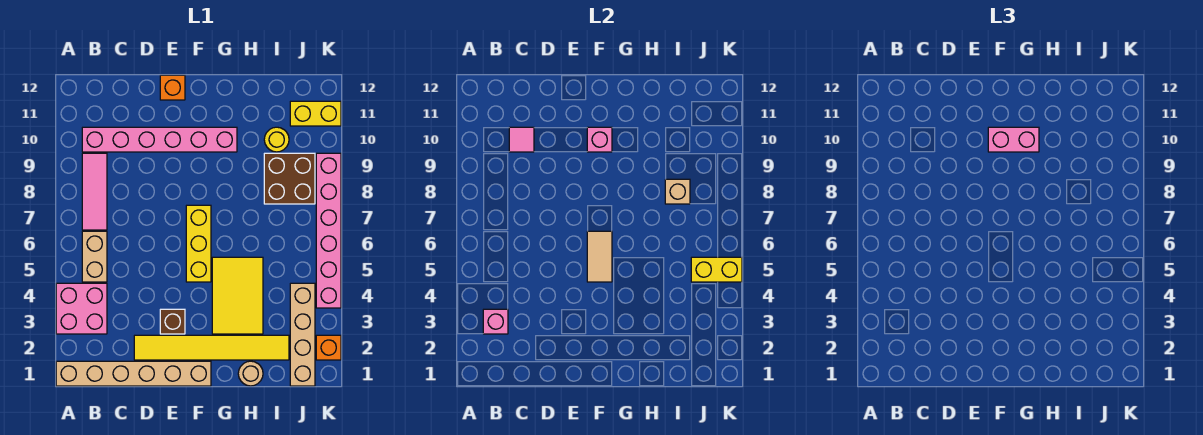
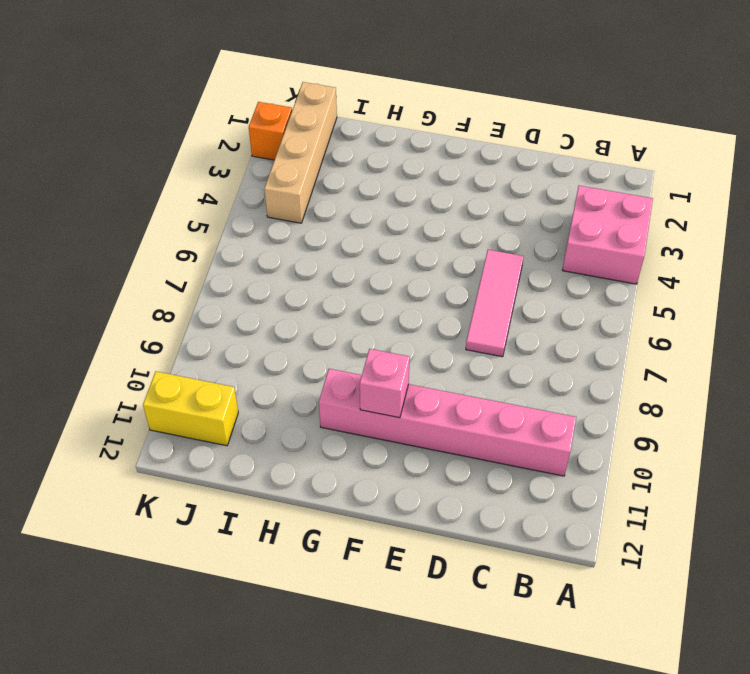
pink 1x3 tile [466,250,524,357] -> pink 1x3 tile moved to [82,153,107,230]
none -> tan 1x6 brick [56,361,211,386]
none -> tan 1x2 brick [82,231,107,282]
none -> yellow 1x6 tile [134,335,289,360]

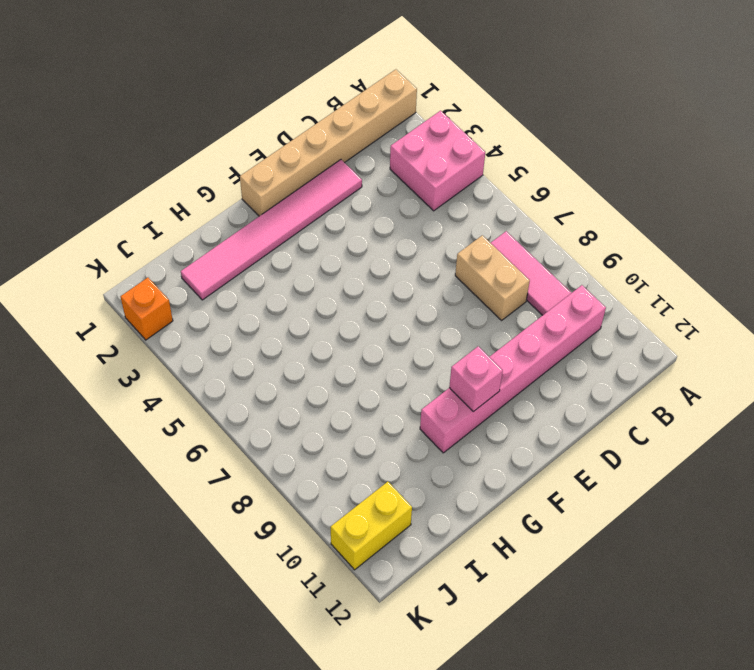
tan 1x2 brick [455,235,530,320] -> tan 1x2 brick moved to [82,231,107,282]
pink 1x6 tile [181,160,362,300] -> yellow 1x6 tile [134,335,289,360]
none -> brown 1x1 brick [160,309,185,334]
none -> orange 1x1 brick [160,75,185,100]
none -> yellow 1x3 brick [186,205,211,282]

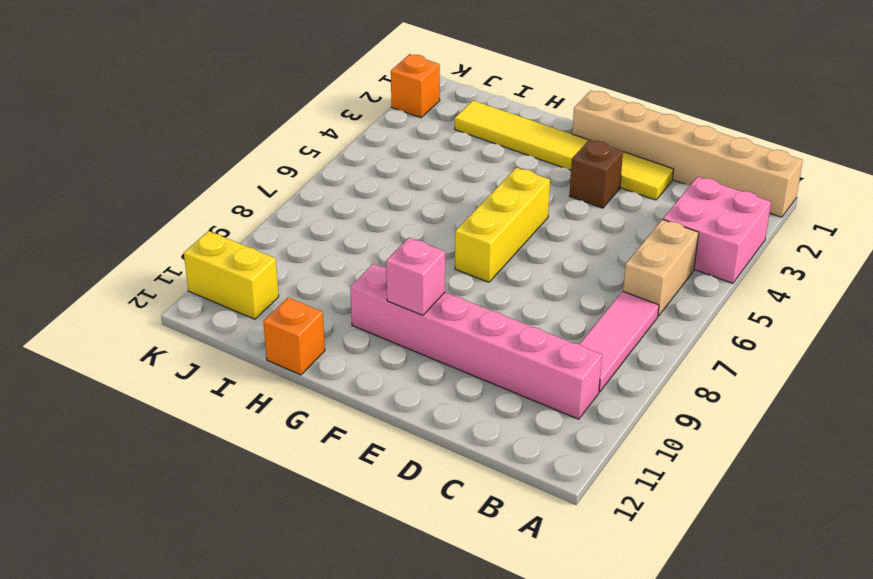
orange 1x1 brick [263,298,325,375] -> orange 1x1 brick moved to [160,75,185,100]
none -> yellow 2x3 tile [212,257,263,334]
none -> tan 1x1 round brick [238,361,263,386]
none -> brown 2x2 brick [264,153,315,204]

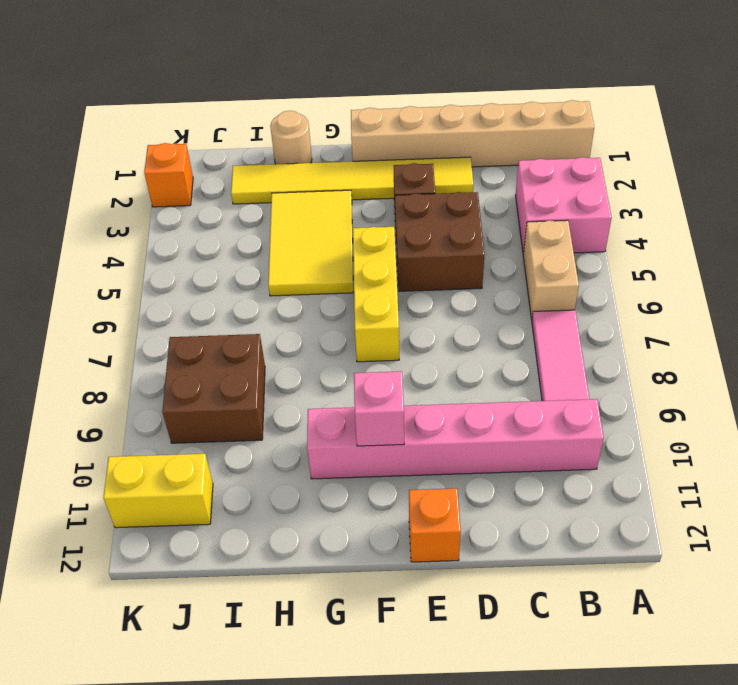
brown 2x2 brick [395,192,484,291] -> none
none -> yellow 1x1 round brick [264,127,289,152]
none -> tan 1x4 brick [290,283,315,386]
none -> pink 1x6 brick [316,153,341,308]

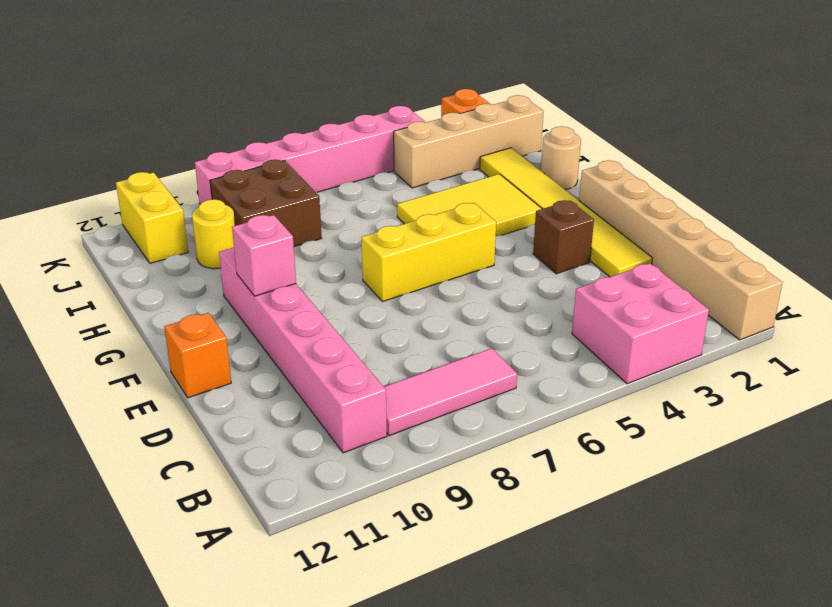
none -> tan 1x2 brick [82,231,107,282]
none -> pink 1x1 brick [483,309,508,334]
none -> pink 1x1 tile [509,127,534,152]

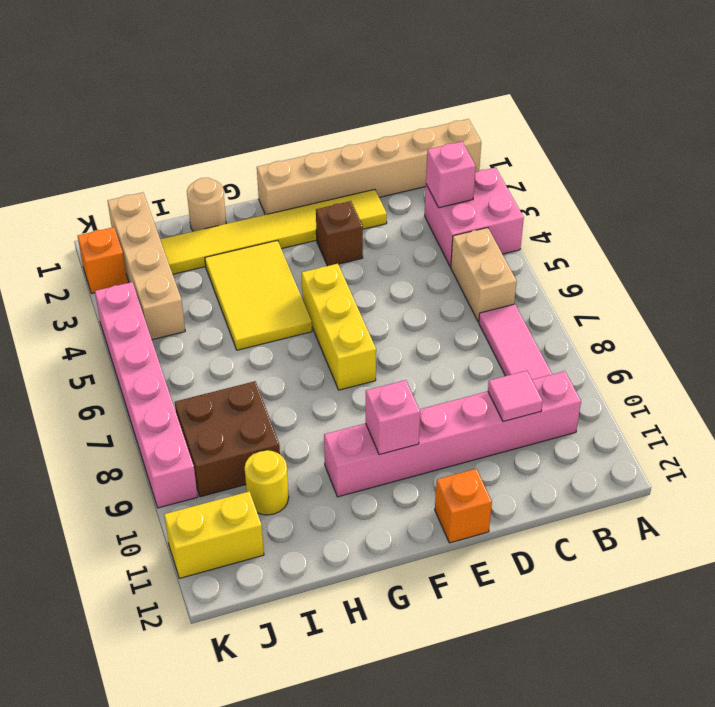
none -> tan 1x2 tile [587,231,612,282]
none -> tan 1x1 brick [665,179,690,204]
none -> yellow 1x2 brick [691,257,742,282]

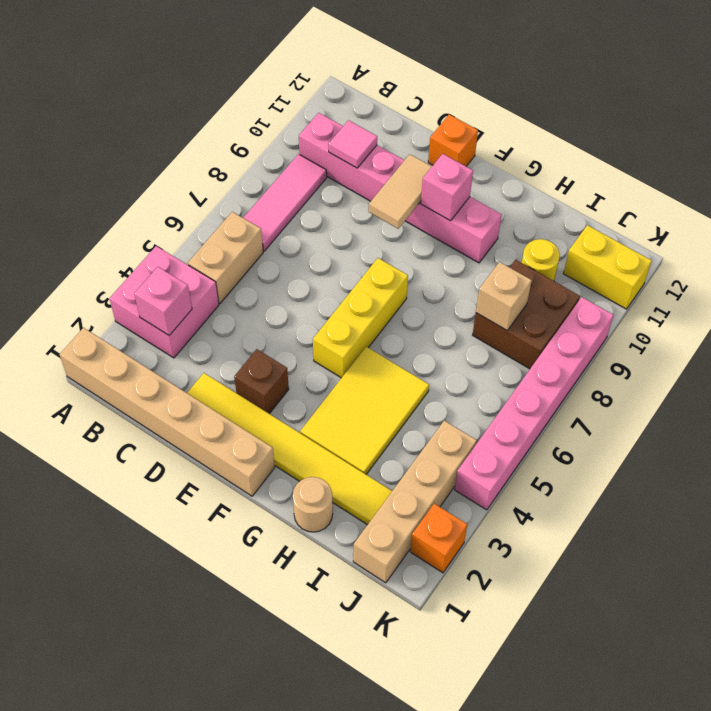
tan 1x2 tile [369,154,432,229] -> tan 1x2 tile moved to [587,231,612,282]
none -> yellow 1x2 brick [691,257,742,282]
none -> pink 1x2 brick [988,127,1039,152]

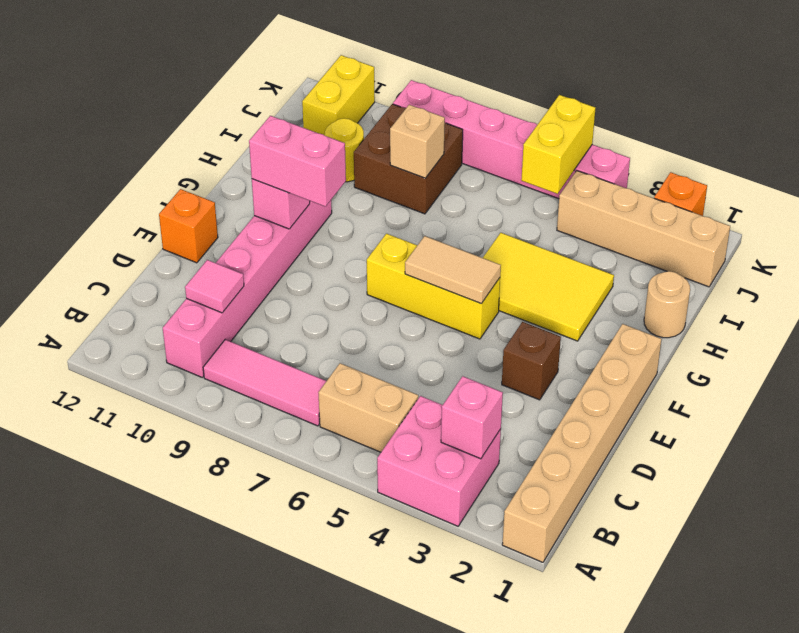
pink 1x2 brick [249,116,346,207] -> pink 1x2 brick turned to [988,127,1039,152]
none -> yellow 1x6 tile [134,335,289,360]

